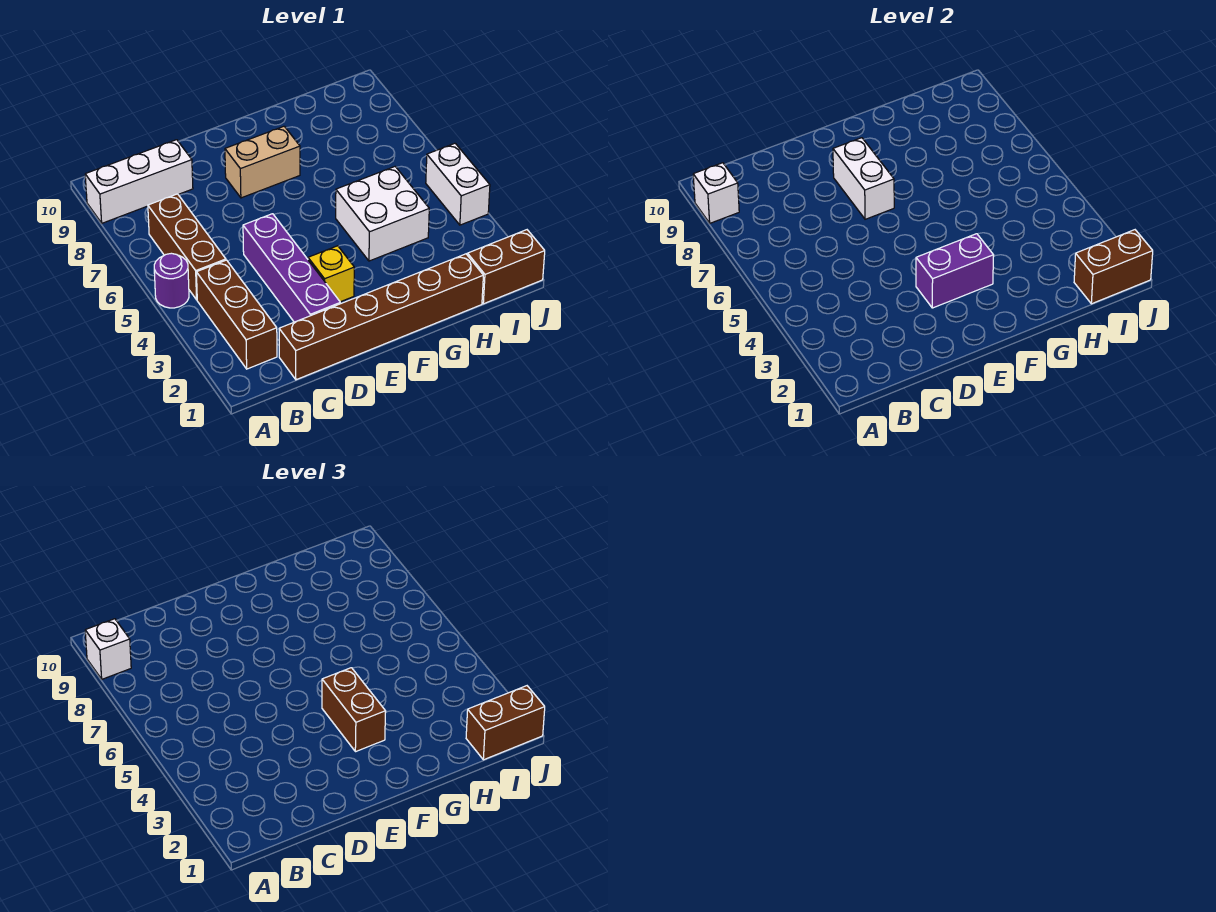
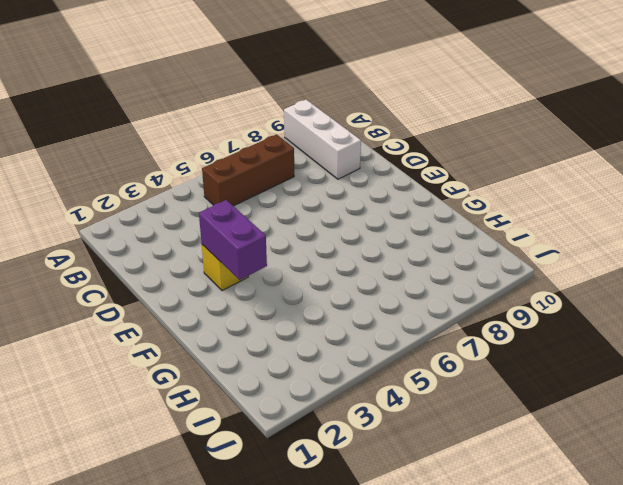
none -> purple 1x1 round brick [154,253,189,308]
none -> brown 1x3 brick [196,260,277,369]
none -> brown 1x6 brick [279,254,483,380]

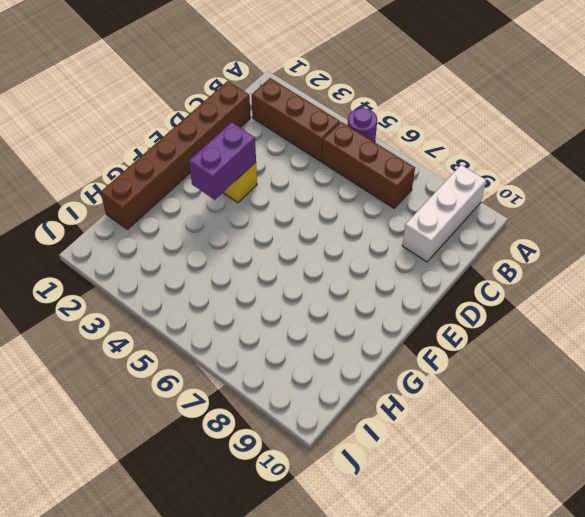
none -> purple 1x4 brick [243,214,340,322]
none -> tan 1x2 brick [225,126,300,198]
none -> white 2x2 brick [336,167,429,261]

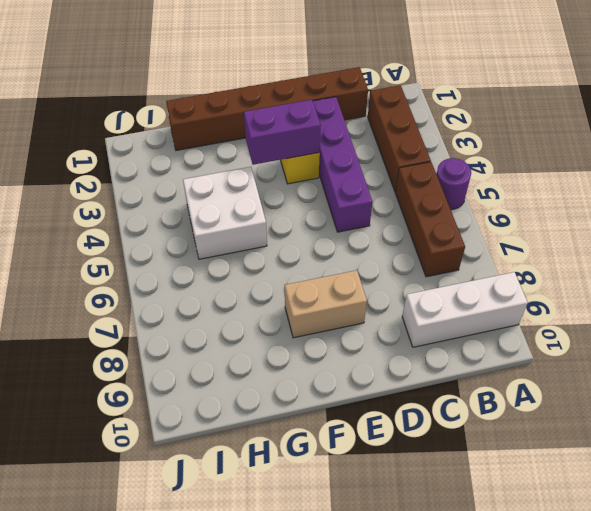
none -> brown 1x2 brick [468,230,545,304]
none -> white 1x2 brick [426,143,490,225]
none -> white 1x1 brick [693,163,739,223]

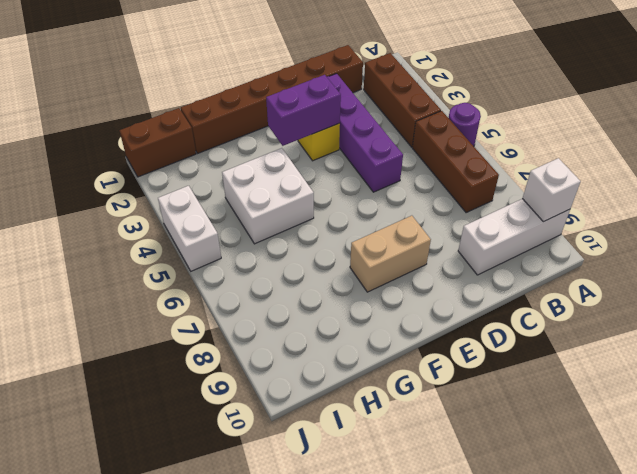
none -> white 1x2 brick [833,138,894,219]
none -> brown 1x2 brick [1074,230,1153,304]
none -> white 1x1 brick [85,619,131,679]

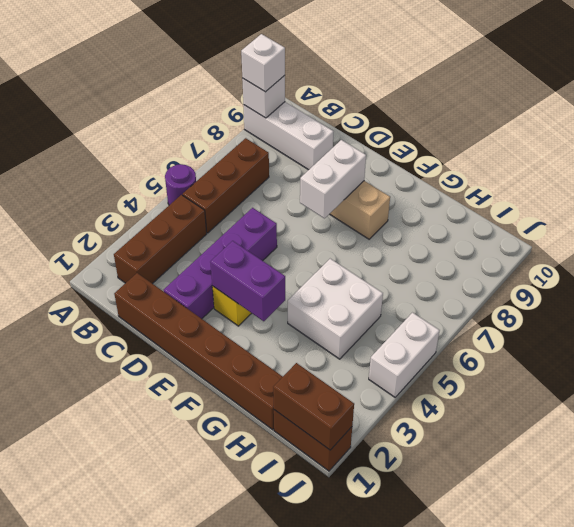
none -> brown 1x2 brick [322,668,386,752]
none -> brown 1x2 brick [466,686,545,760]

